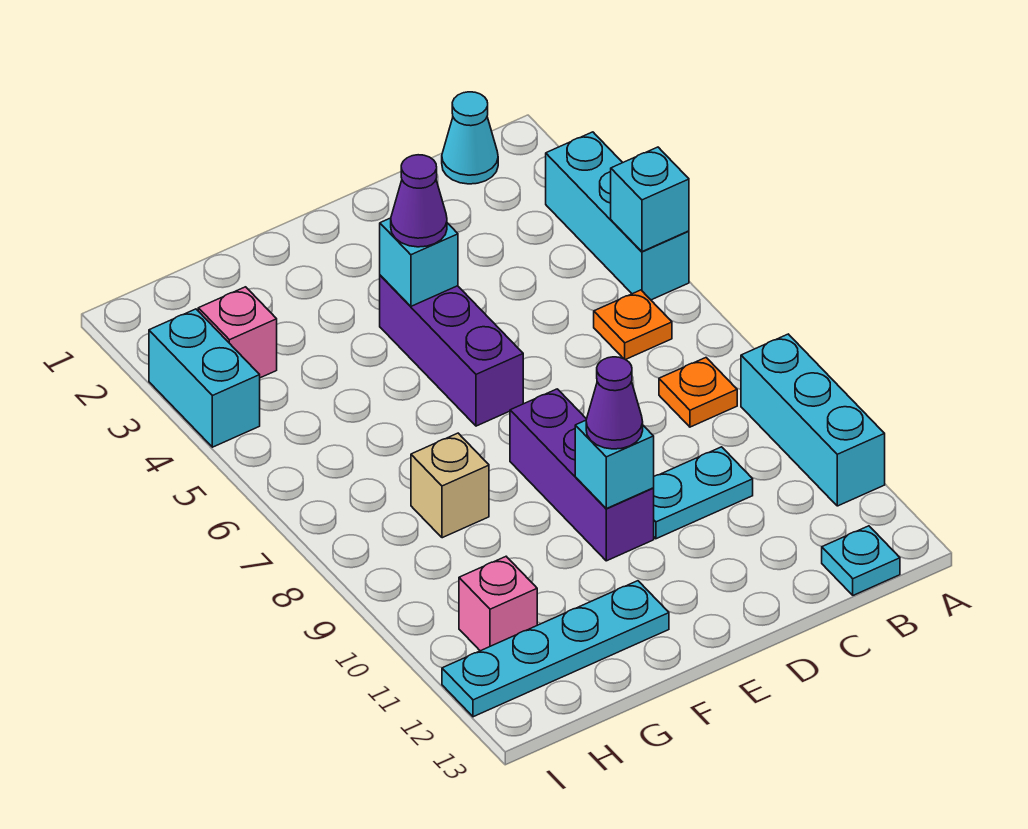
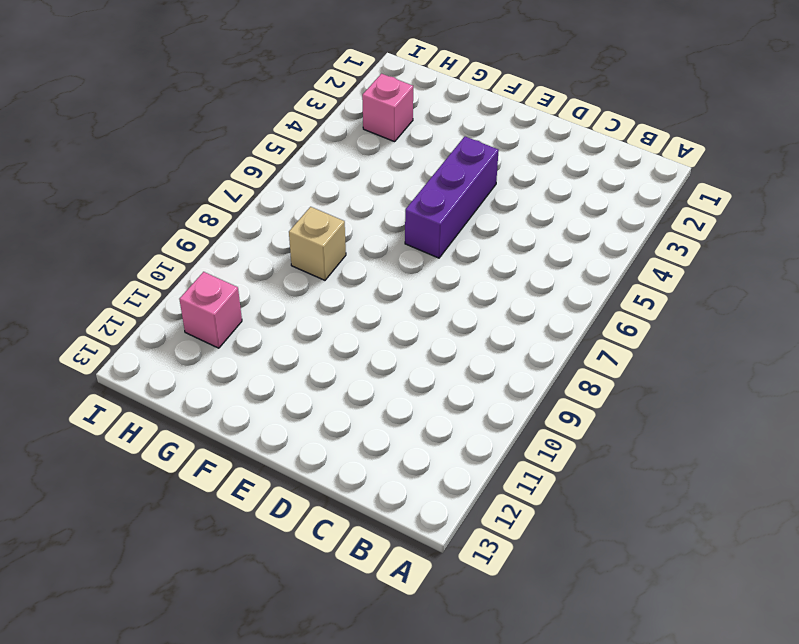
none -> cyan 1x3 brick [546,132,689,300]
none -> cyan 1x3 brick [741,334,885,506]
none -> cyan 1x1 cone [442,92,498,184]

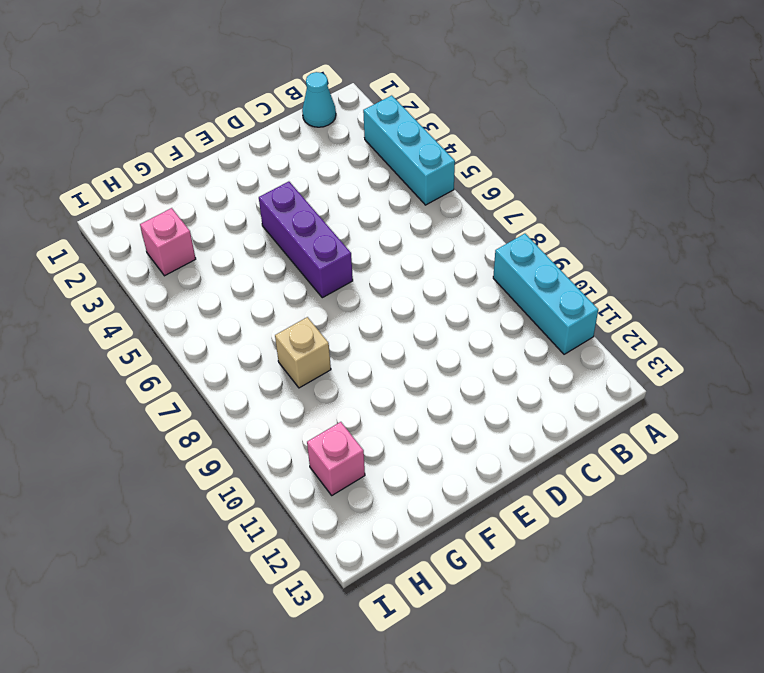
none -> orange 1x1 plate [594,290,672,360]
none -> orange 1x1 plate [659,358,737,427]
none -> cyan 1x1 plate [822,526,900,595]

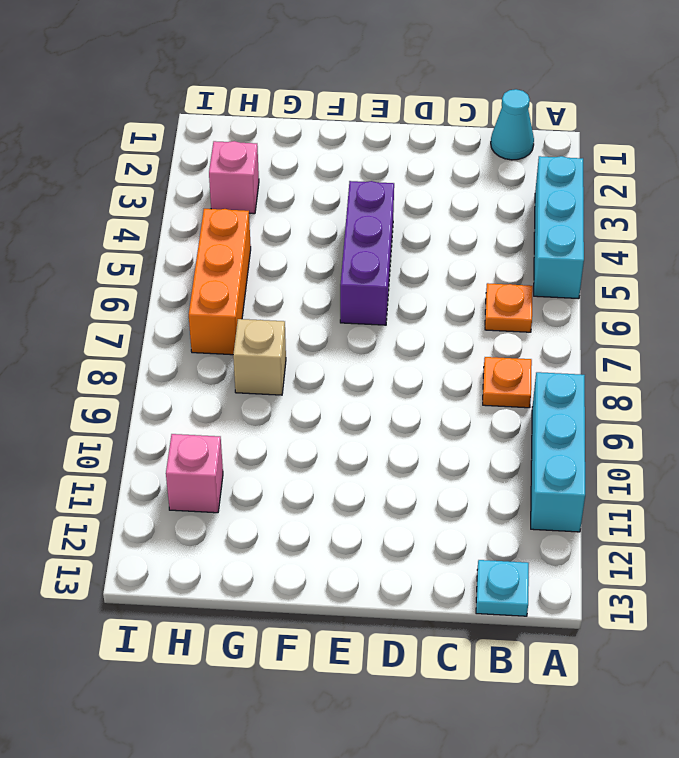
orange 1x3 brick [189,209,251,355] -> none
none -> cyan 1x2 plate [654,447,753,539]
none -> purple 1x3 brick [510,389,654,561]
none -> cyan 1x4 plate [442,581,669,717]

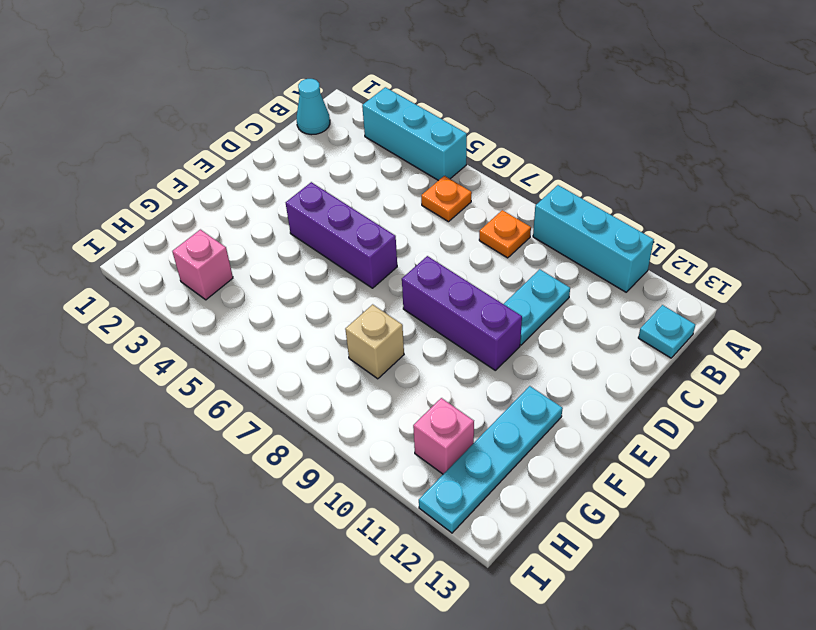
none -> cyan 1x2 brick [149,309,260,447]
none -> cyan 1x1 brick [611,147,689,252]
none -> cyan 1x1 brick [380,218,458,306]

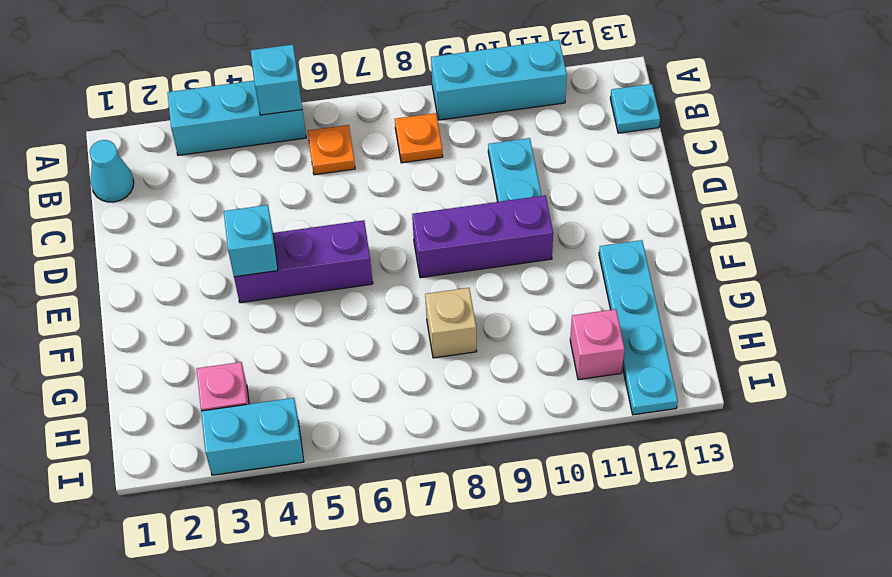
none -> cyan 1x1 brick [575,420,654,509]
none -> purple 1x1 cone [391,155,447,247]
none -> purple 1x1 cone [586,357,643,449]

